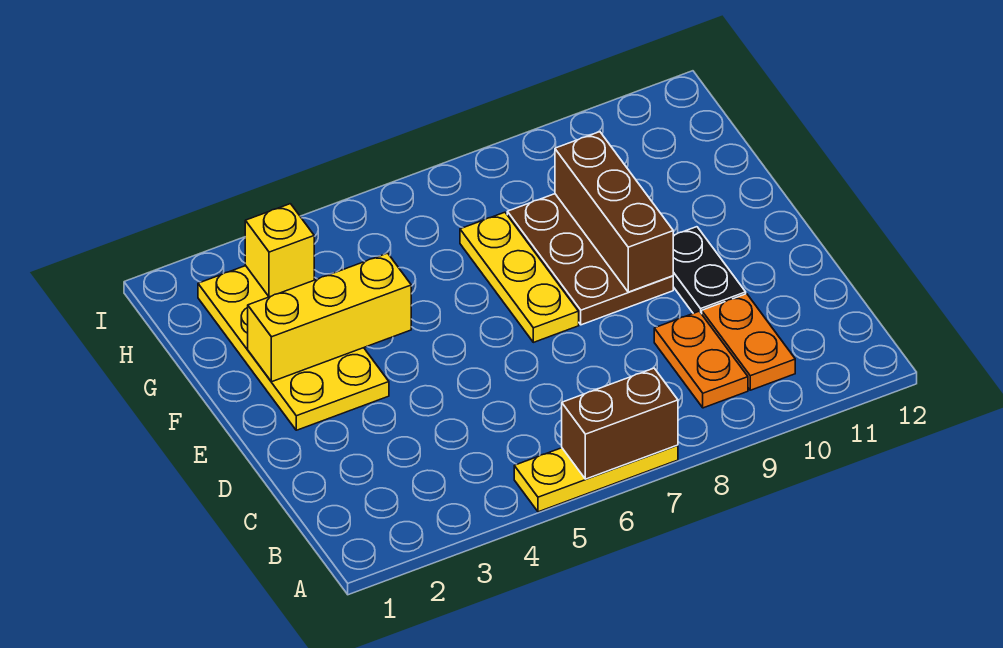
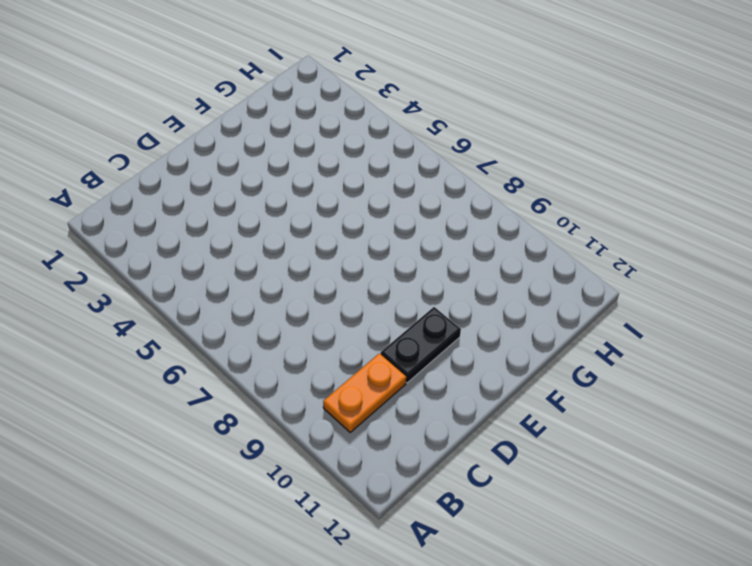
none -> yellow 1x3 plate [514,445,678,512]
none -> orange 1x2 plate [654,311,748,408]

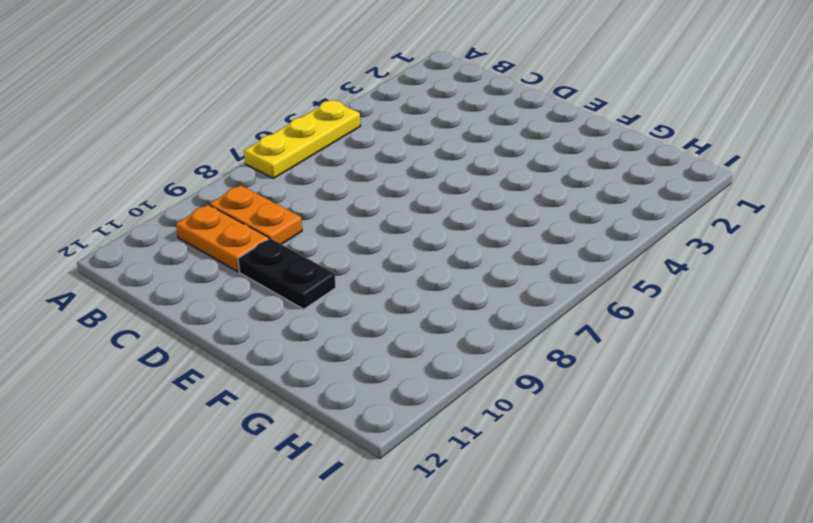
none -> yellow 2x4 plate [198,266,389,430]
none -> yellow 1x3 plate [460,212,579,342]

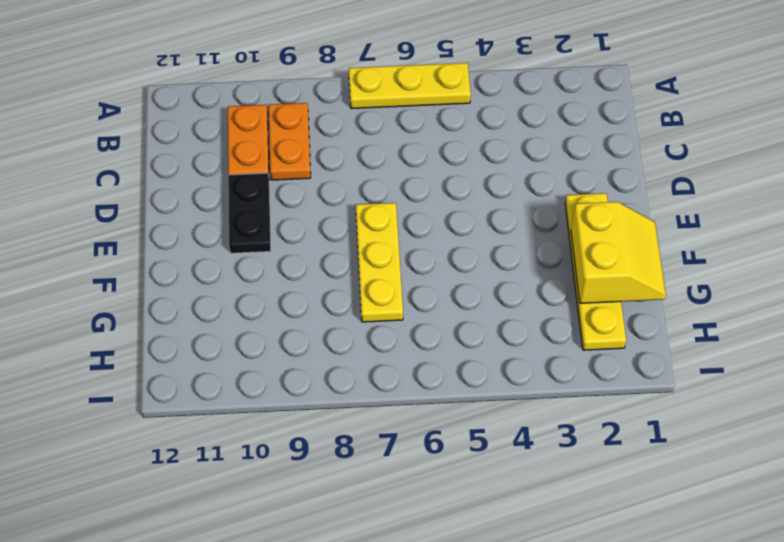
yellow 1x4 plate [565,193,626,350] -> yellow 2x4 plate [198,266,389,430]
yellow 2x2 slope [571,202,666,303] -> yellow 1x3 brick [248,253,411,382]
none -> brown 2x3 plate [507,194,673,325]
none -> brown 1x2 brick [562,368,678,479]

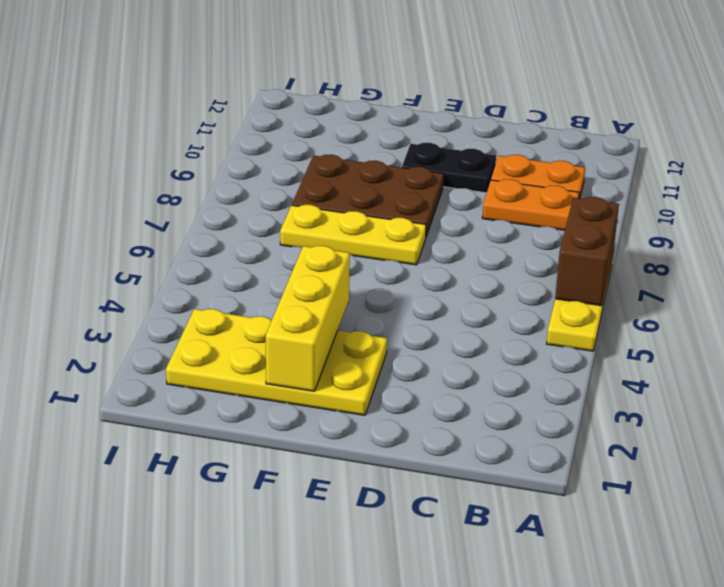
none -> brown 1x3 brick [555,132,673,292]
none -> yellow 1x1 brick [245,204,314,297]

